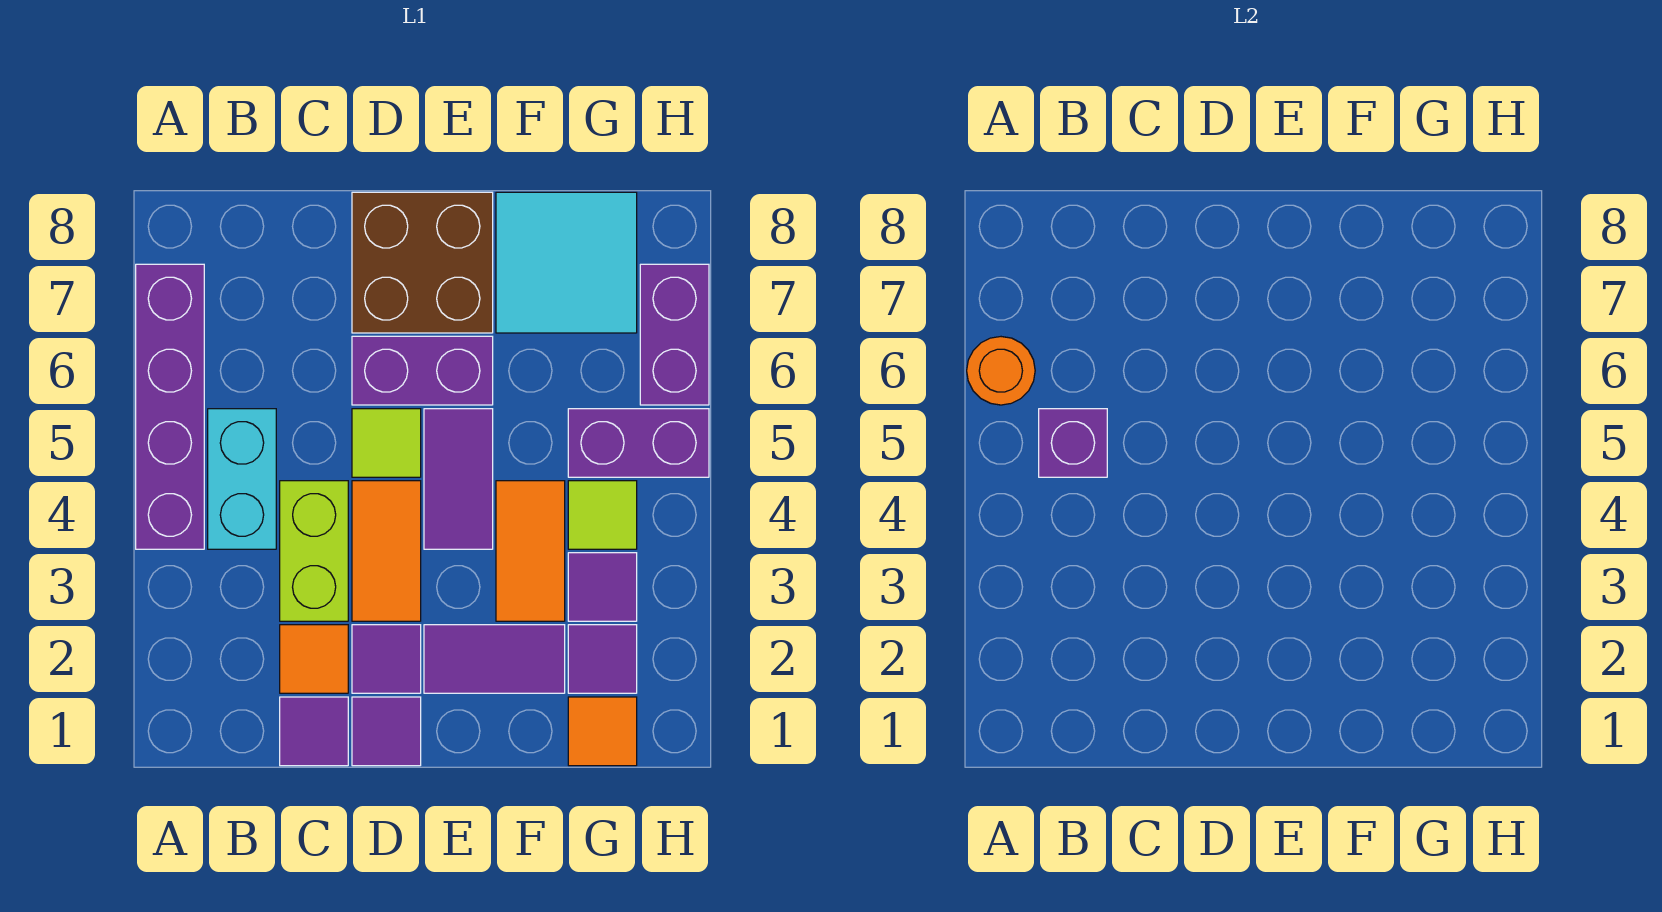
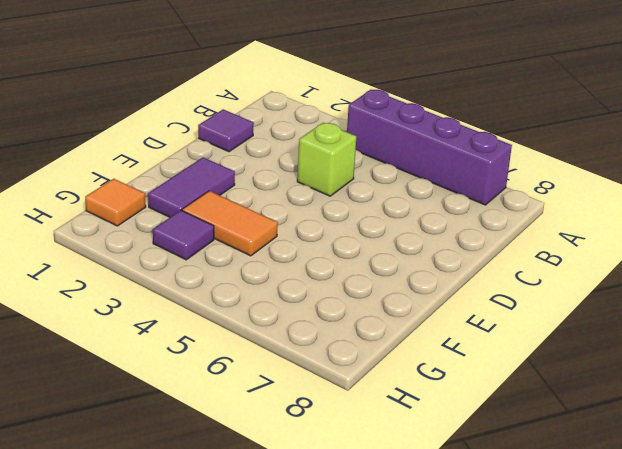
lime 1x1 brick [297,123,356,196] -> lime 1x2 brick [280,481,348,621]
none -> cyan 1x2 brick [208,409,276,549]
none -> orange 1x1 tile [280,625,348,693]
none -> purple 1x1 tile [352,697,421,766]

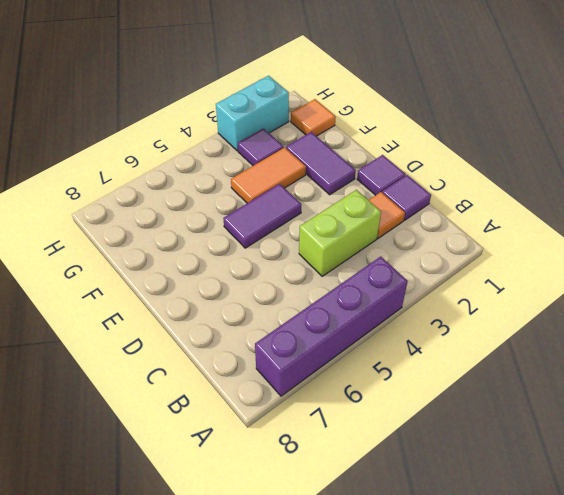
cyan 1x2 brick [216,76,289,151] -> cyan 1x2 brick moved to [208,409,276,549]
none -> purple 1x1 tile [352,625,421,693]
none -> orange 1x2 tile [352,481,421,621]
none -> lime 1x1 tile [352,409,421,477]

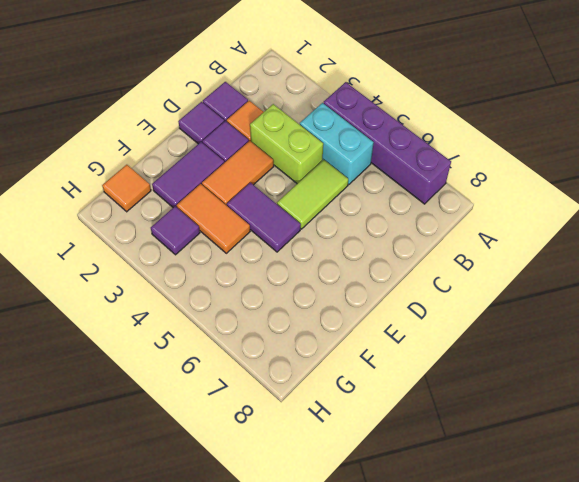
lime 1x2 tile [277,160,348,229] -> lime 1x1 tile [352,409,421,477]
orange 1x2 tile [202,141,274,206] -> orange 1x2 tile turned to [352,481,421,621]
none -> purple 1x2 brick [352,336,493,405]
none -> brown 2x2 brick [352,192,493,333]
none -> cyan 2x2 tile [496,192,637,333]

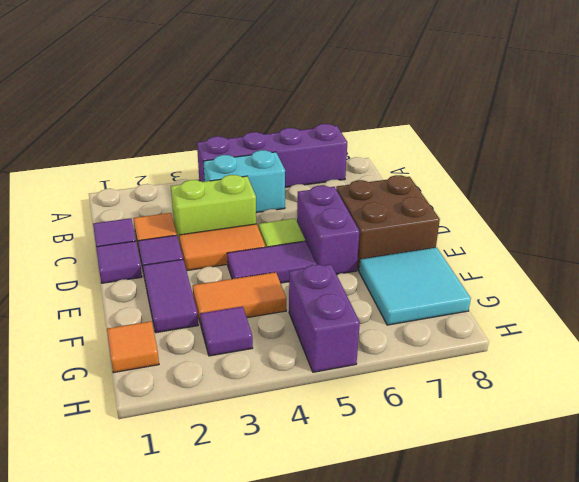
none -> purple 1x1 tile [568,625,637,693]
none -> lime 1x1 tile [568,481,637,549]
none -> purple 1x2 brick [640,264,709,405]

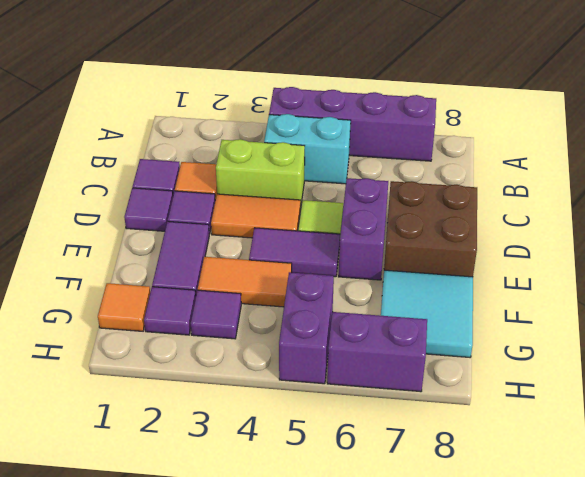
none -> lime 1x1 tile [568,481,637,549]
none -> orange 1x1 round brick [967,337,1035,405]
none -> purple 1x1 brick [1039,409,1107,477]

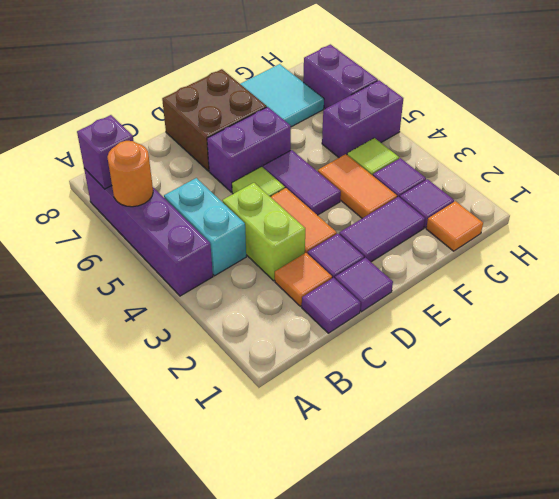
purple 1x1 brick [77,115,134,189] -> purple 1x1 brick moved to [1039,409,1107,477]

